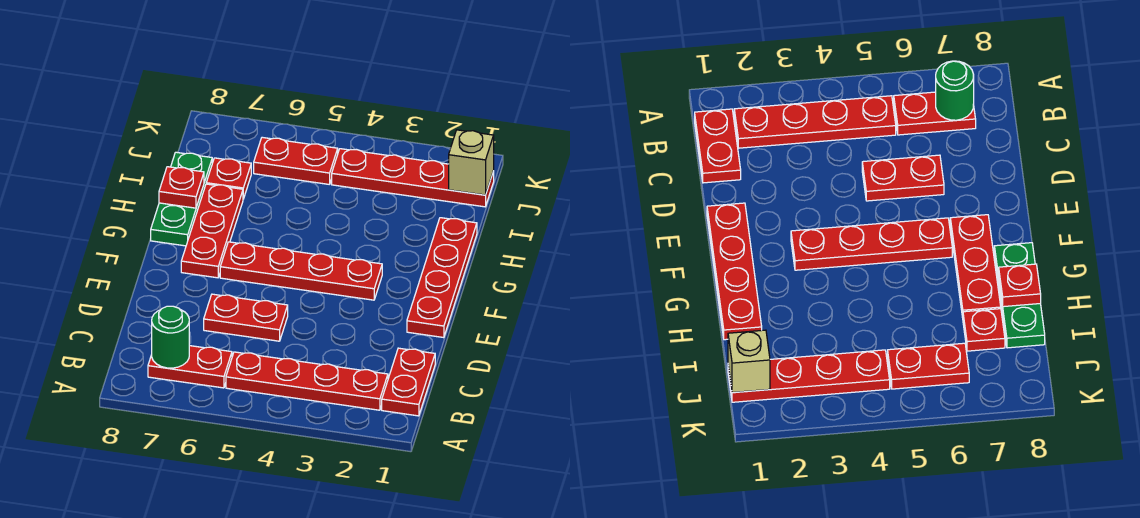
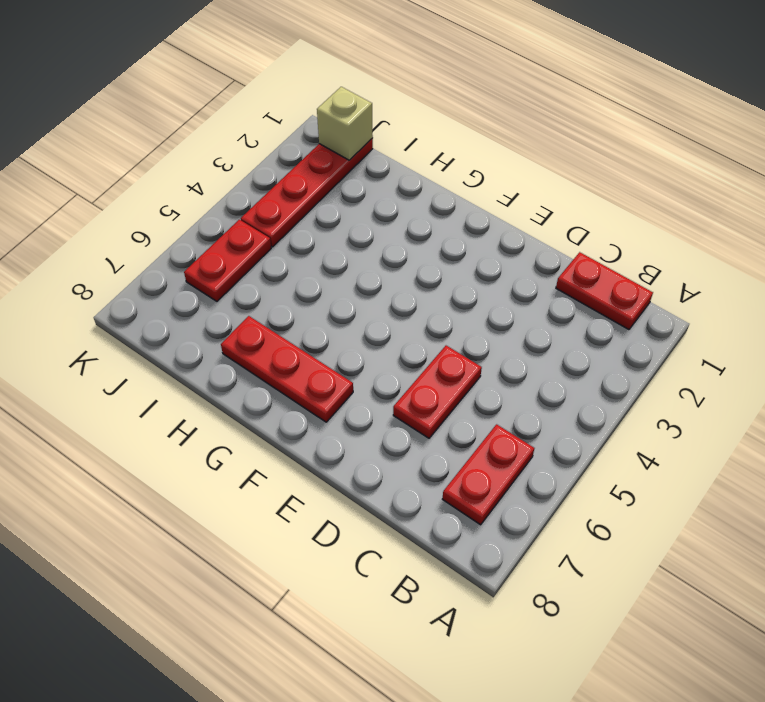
none -> red 1x4 plate [226,352,388,410]
none -> red 1x4 plate [407,218,477,338]
none -> red 1x4 plate [220,242,382,300]

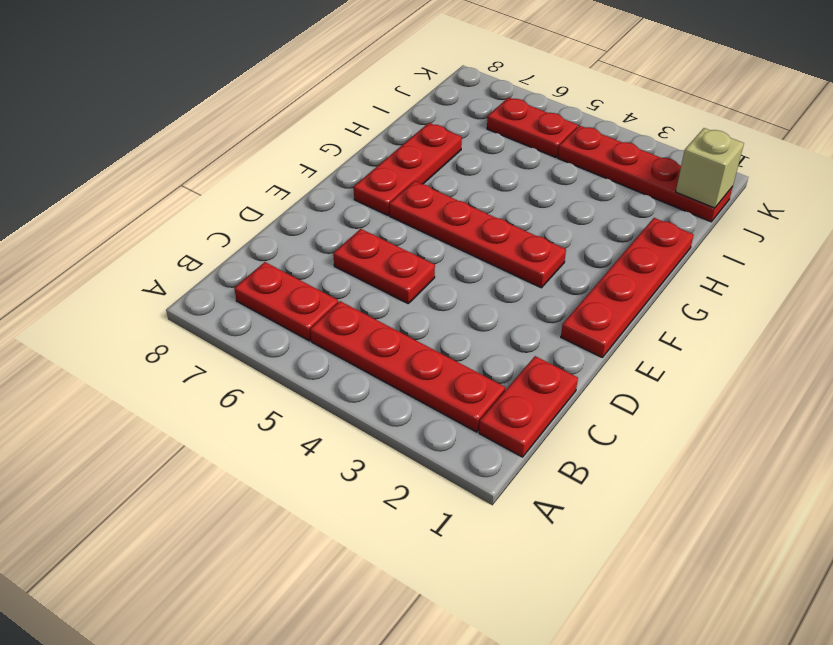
none -> green 1x3 plate [151,152,212,246]
none -> red 1x1 plate [206,158,251,199]
none -> green 1x1 round brick [152,306,189,368]

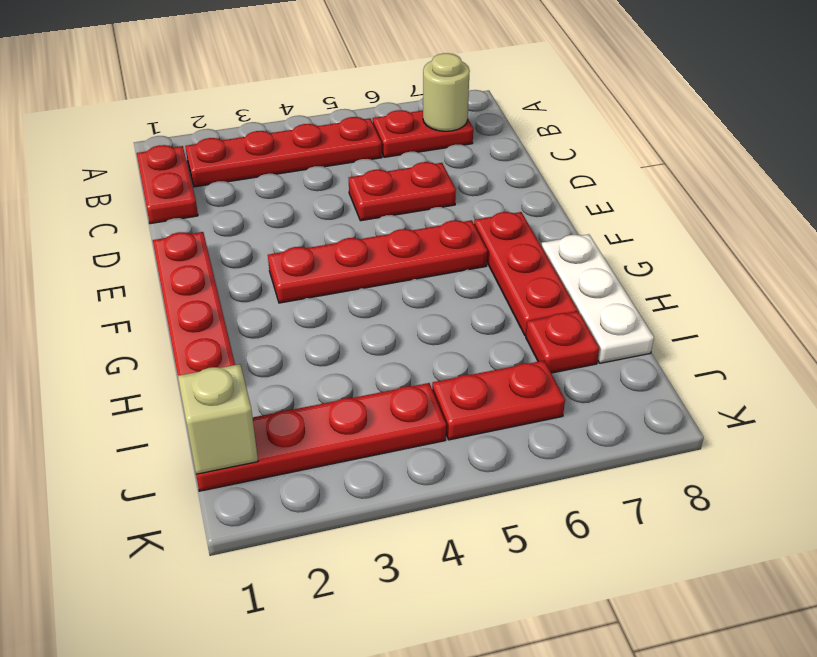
tan 1x1 round brick [423,53,470,131] -> green 1x1 round brick [152,306,189,368]
white 1x3 plate [541,234,654,363] -> green 1x3 plate [151,152,212,246]
none -> red 1x1 plate [159,167,204,208]

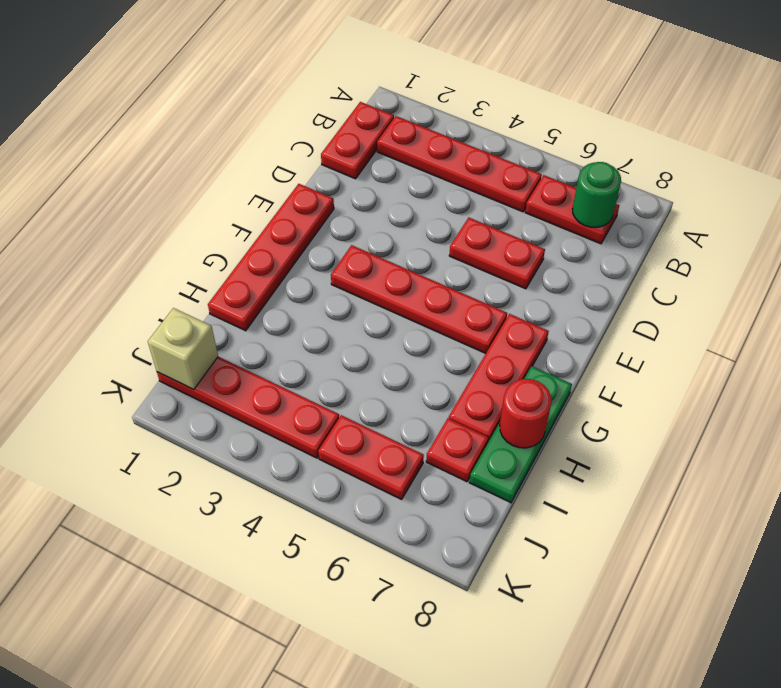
red 1x1 round brick [500,379,551,448] -> red 1x1 plate [159,167,204,208]

